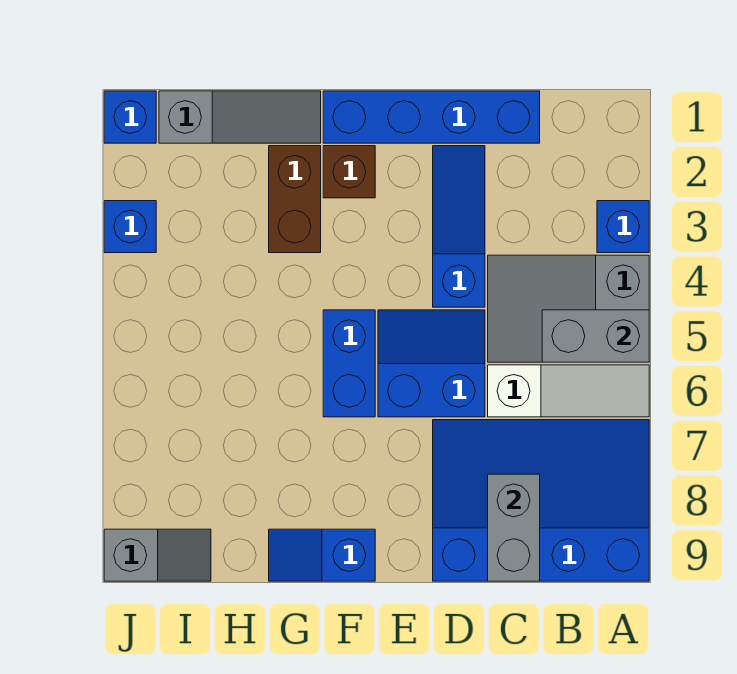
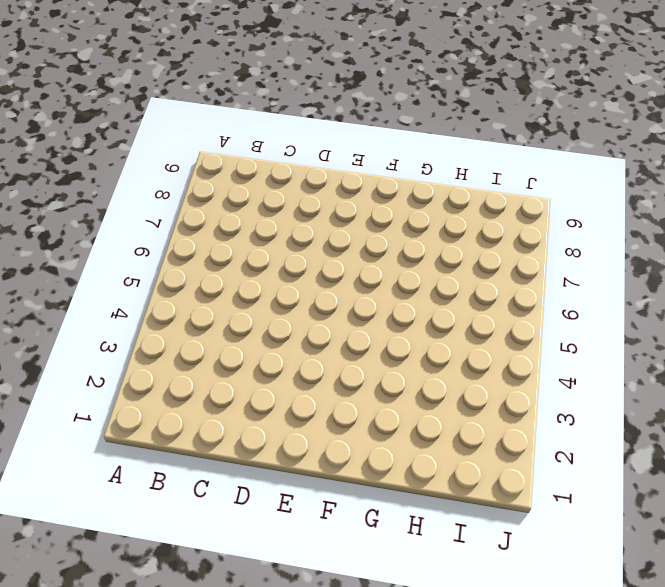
none -> blue 1x1 brick [597,201,649,253]
none -> grey 2x3 slope [488,255,649,362]
none -> white 1x3 slope [488,365,649,417]

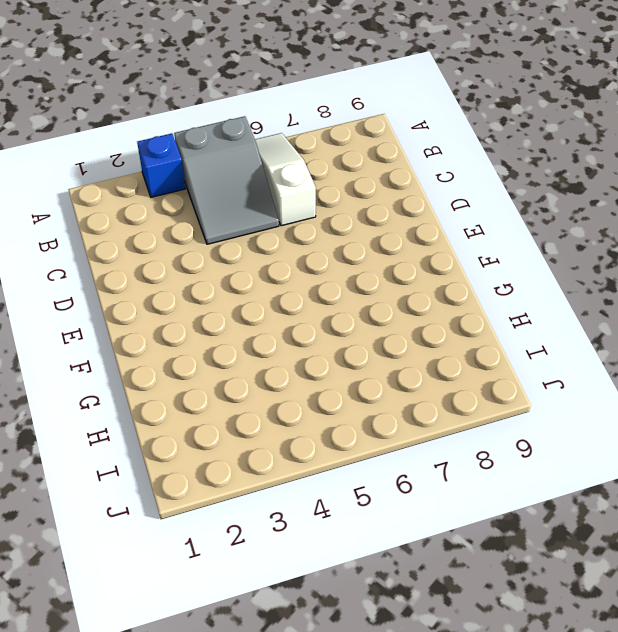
none -> blue 3x4 slope [433,420,649,581]
none -> blue 1x4 brick [323,91,540,143]
none -> blue 1x3 slope [433,146,485,307]

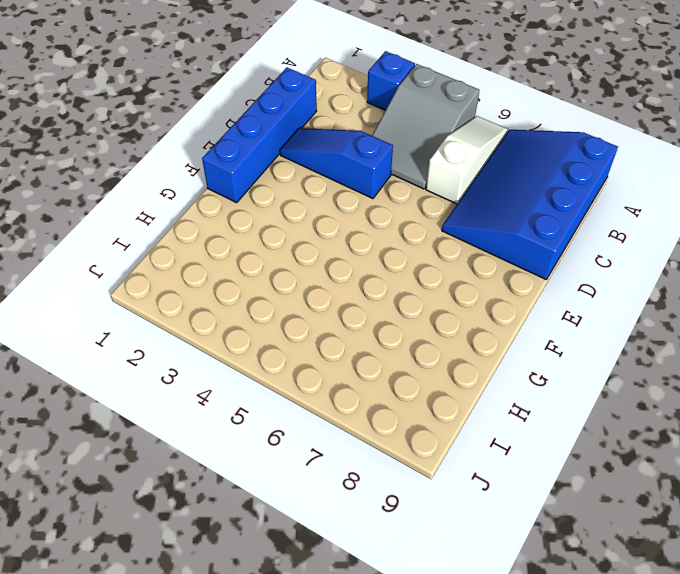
none -> blue 2x2 slope [378,310,485,417]
none -> brown 1x1 brick [323,146,375,198]
none -> blue 1x2 brick [323,310,375,417]

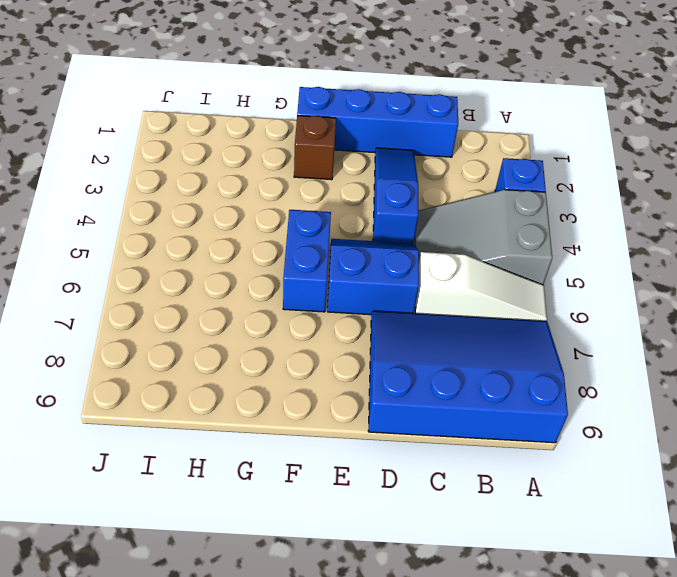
none -> blue 1x2 slope [269,529,375,581]
none -> grey 1x3 slope [159,91,321,143]
none -> brown 1x2 brick [269,146,321,253]

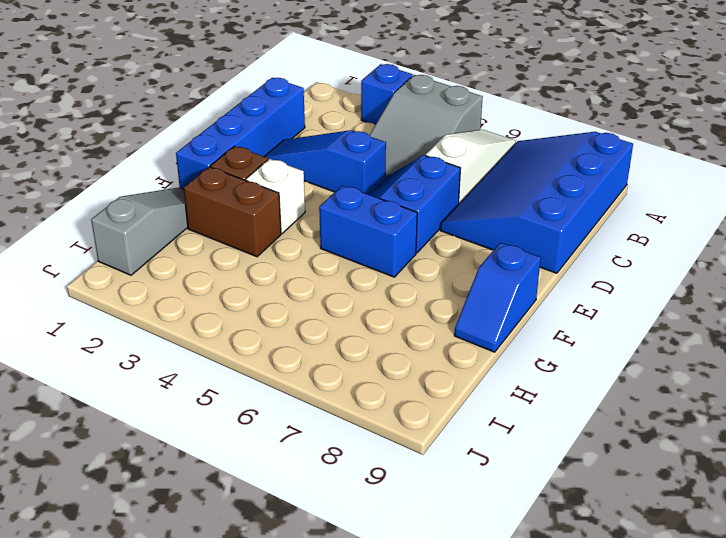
white 1x1 brick [246,159,305,233] -> none
none -> grey 1x2 slope [104,529,211,581]
none -> blue 1x1 brick [104,91,156,143]
none -> blue 1x1 brick [104,201,156,253]

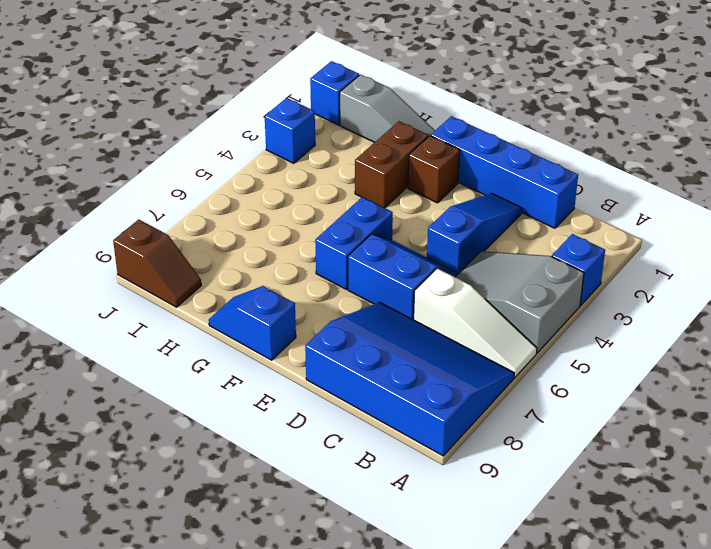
brown 1x2 slope [113,219,201,307] -> grey 1x2 slope [104,529,211,581]
none -> grey 1x2 brick [542,310,649,362]
none -> grey 1x2 brick [488,474,540,581]

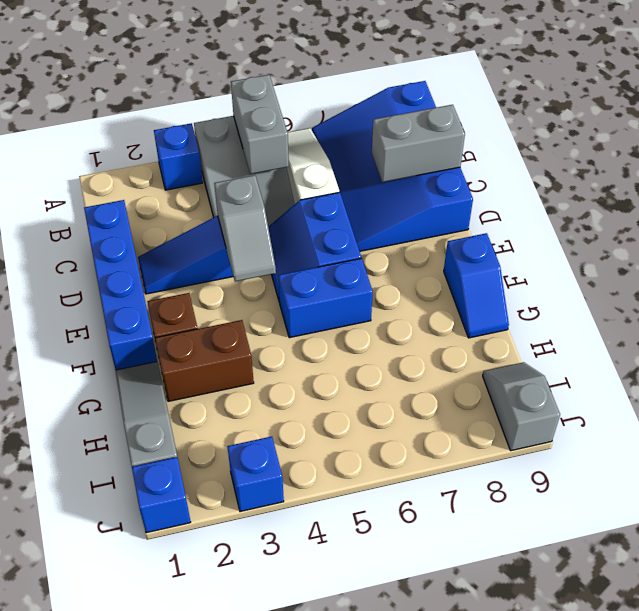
grey 1x2 slope [214,175,276,281] -> none

